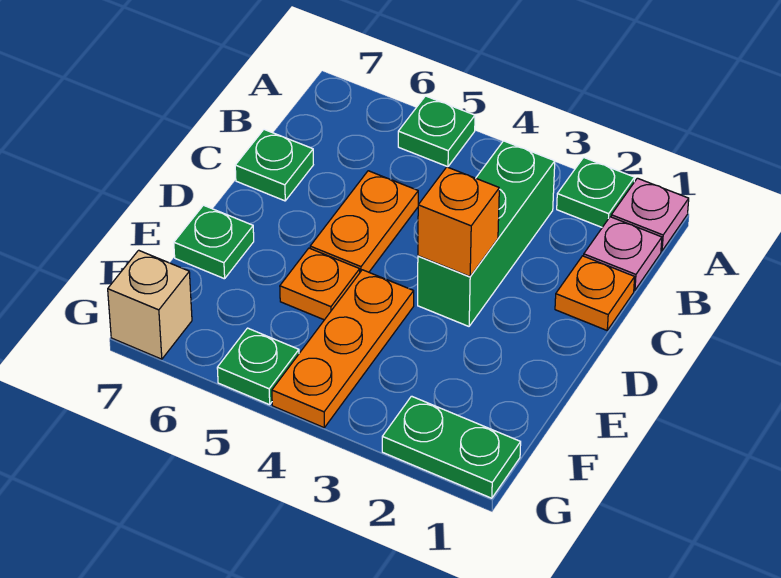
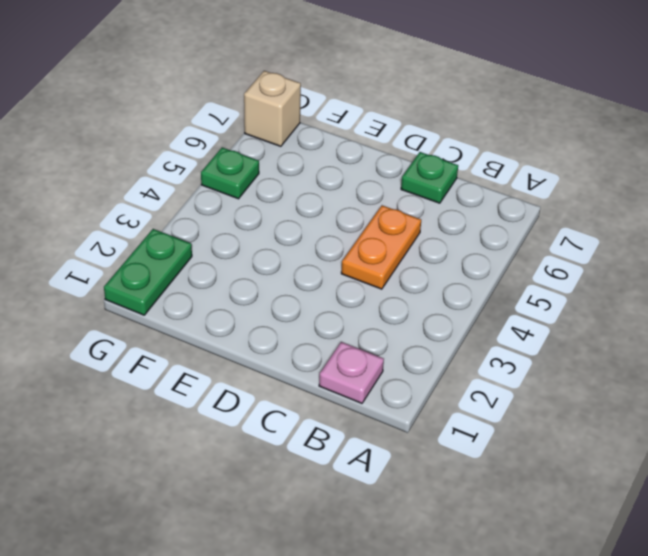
orange 1x2 plate [341,205,421,289] -> orange 1x2 plate turned to [310,171,418,272]
none -> pink 1x1 plate [611,178,689,251]
none -> green 1x1 plate [557,157,635,227]
none -> green 1x1 plate [398,96,475,167]

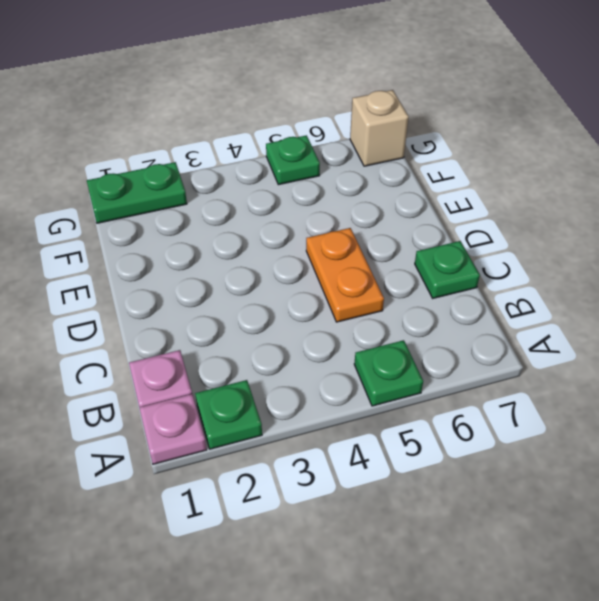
none -> green 1x3 brick [418,141,555,326]
none -> orange 1x1 plate [555,256,635,330]
none -> orange 1x3 plate [272,270,414,427]

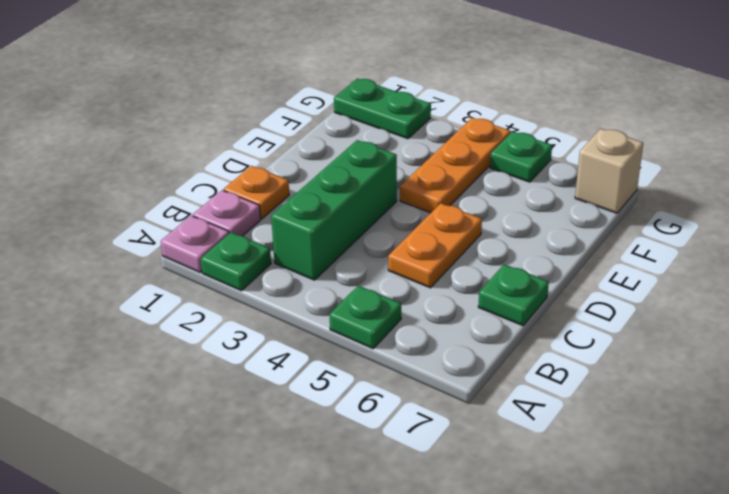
none -> orange 1x1 plate [280,248,360,320]
none -> green 1x1 plate [174,205,254,279]
none -> orange 1x1 brick [418,167,499,276]

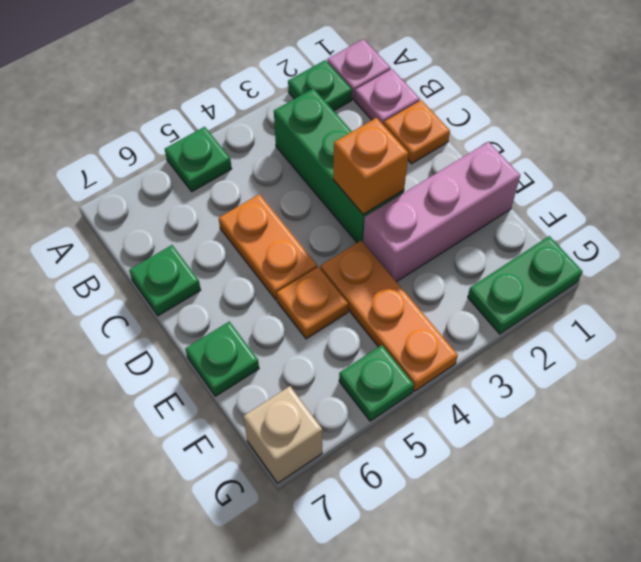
pink 1x3 brick [363,142,520,282] -> none

